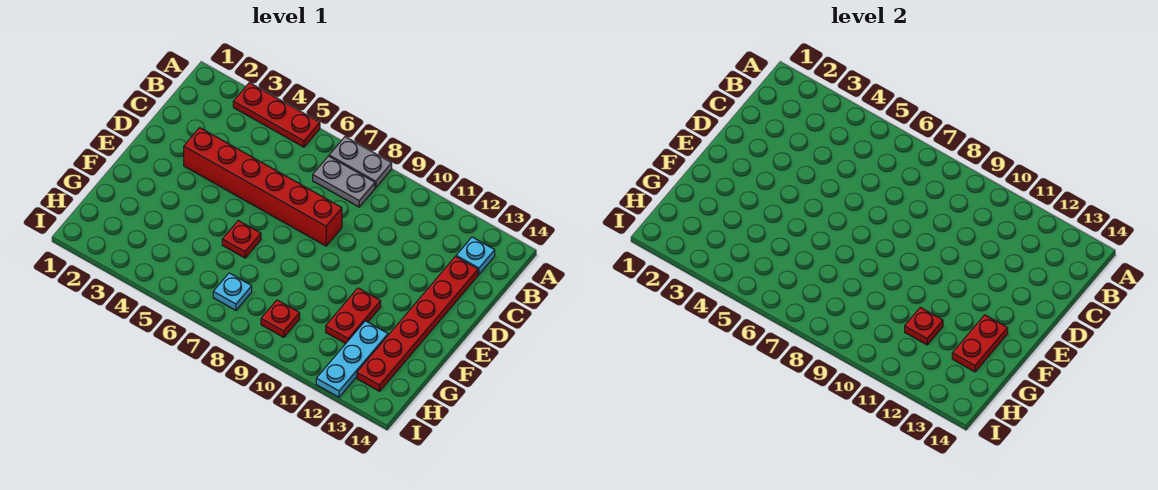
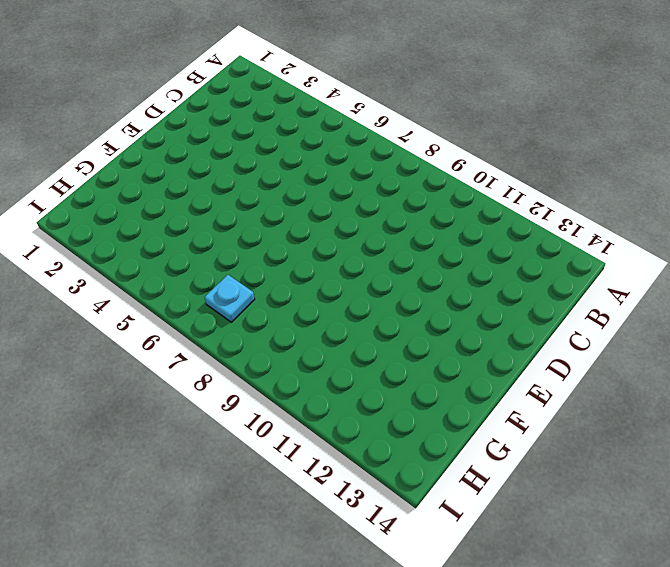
none -> red 1x3 plate [233,83,320,147]
none -> grey 1x2 plate [329,137,392,188]
none -> grey 1x2 plate [313,156,375,207]

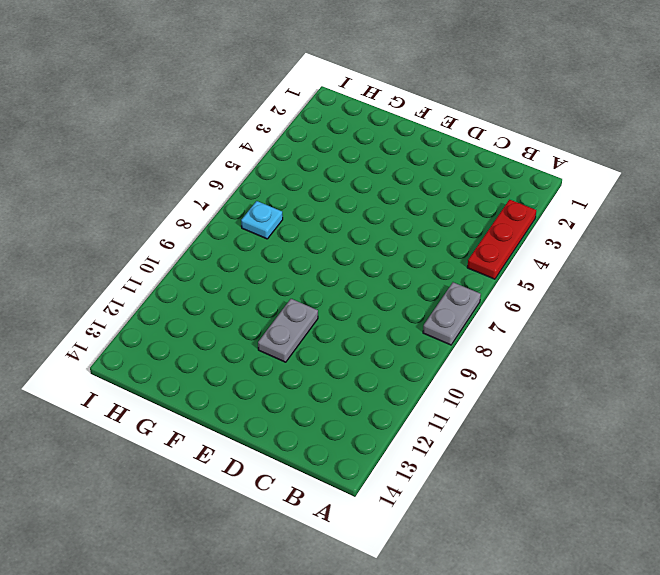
grey 1x2 plate [258,299,318,362] -> grey 1x2 plate moved to [313,156,375,207]
none -> cyan 1x1 plate [456,237,495,274]
none -> red 1x6 plate [357,257,478,391]
none -> red 1x6 brick [184,128,342,246]

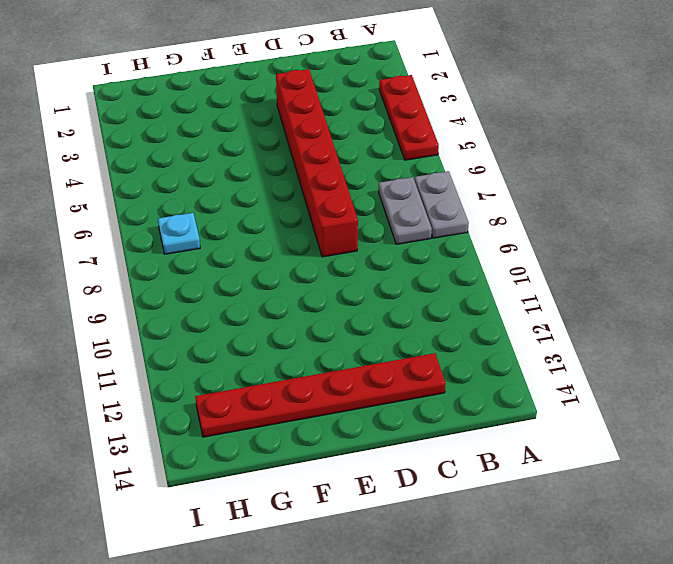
none -> cyan 1x1 plate [456,237,495,274]
none -> red 1x1 plate [222,221,261,258]
none -> red 1x2 plate [326,288,381,344]

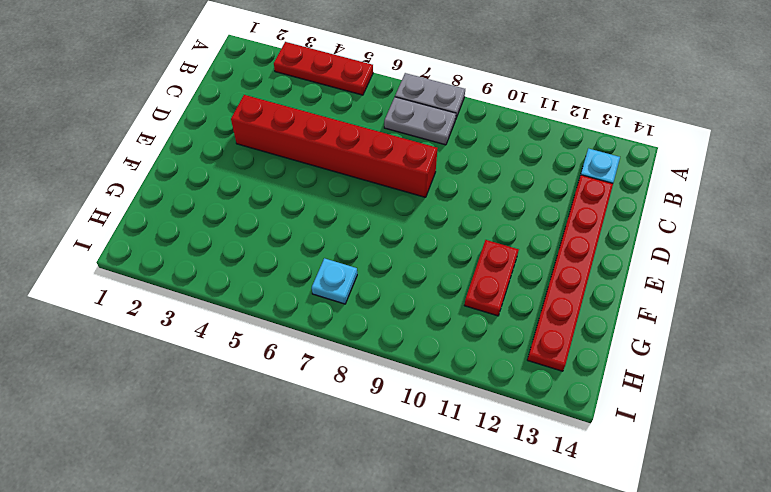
none -> red 1x1 plate [222,221,261,258]
none -> cyan 1x3 plate [316,321,388,397]
none -> red 1x1 plate [261,300,300,337]

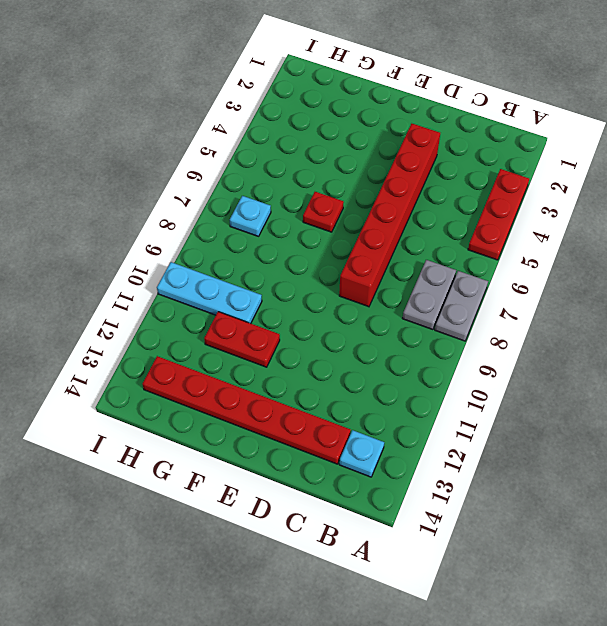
cyan 1x3 plate [157,262,262,323] -> cyan 1x3 plate moved to [316,321,388,397]
none -> red 1x1 plate [261,300,300,337]
none -> red 1x2 plate [952,315,1008,372]
none -> red 1x1 plate [905,307,943,345]

